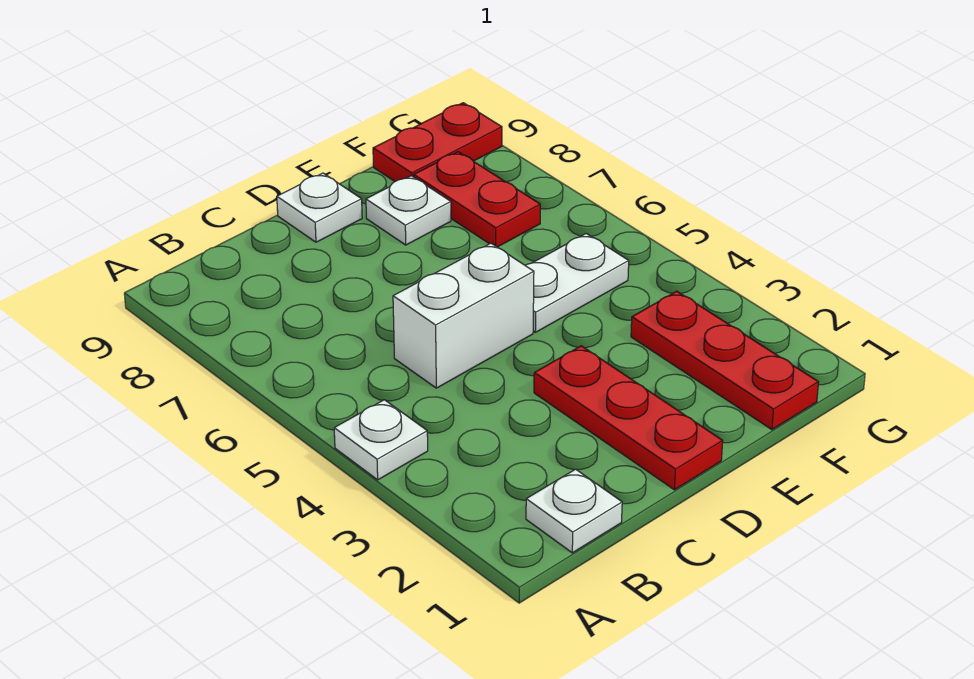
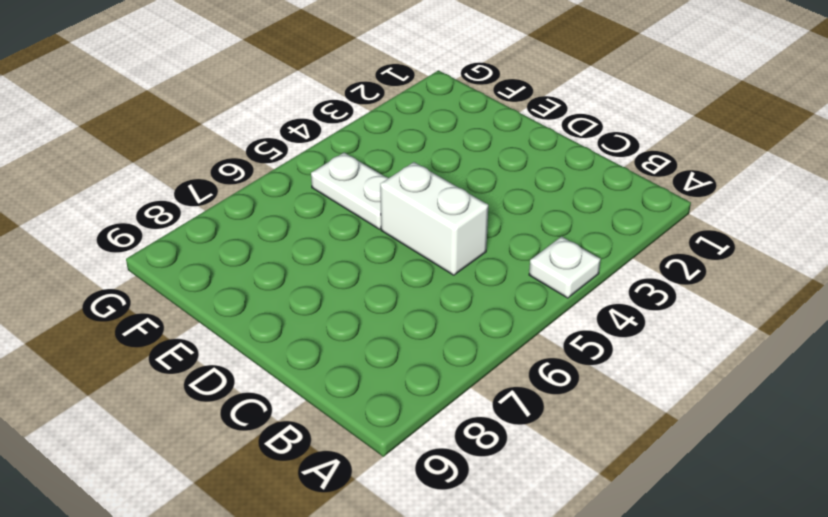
none -> white 1x1 plate [526,469,622,553]
none -> red 1x3 plate [534,346,723,490]

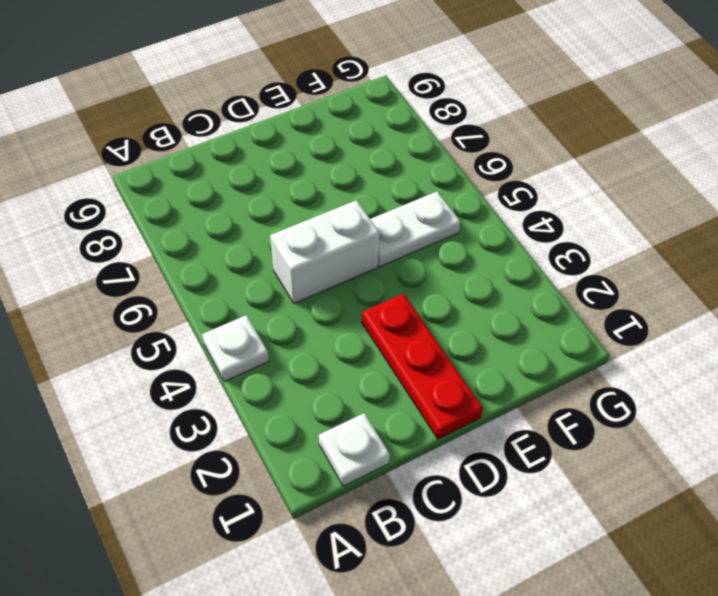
none -> white 1x1 plate [277,173,362,242]
none -> white 1x1 plate [366,176,451,245]

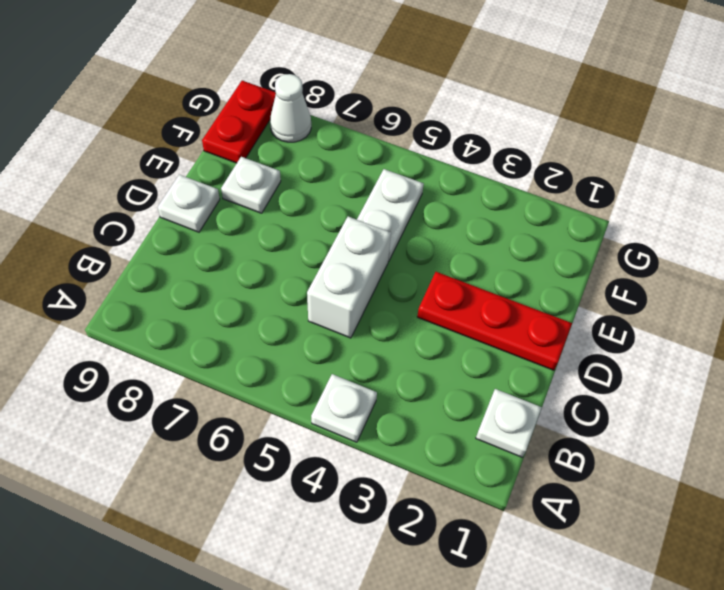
white 1x1 cone [270,74,311,142] -> none
none -> red 1x3 plate [631,291,818,430]
none -> red 1x2 plate [414,152,540,247]

